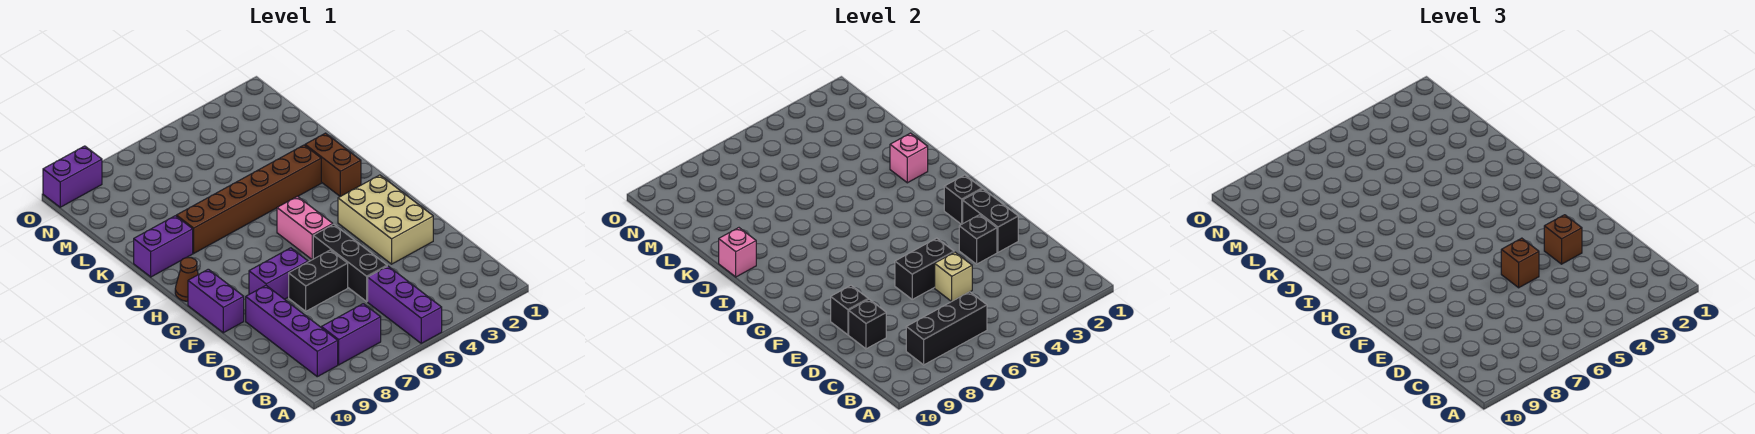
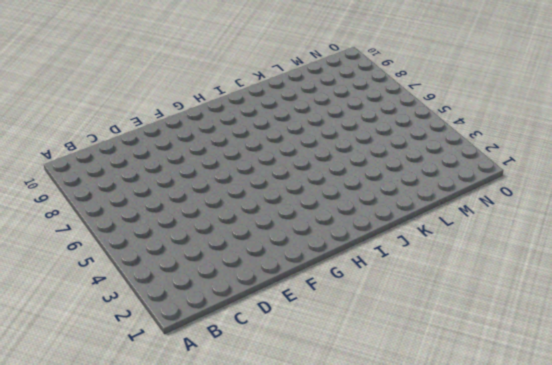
none -> purple 1x3 brick [368,266,442,343]
none -> purple 1x2 brick [321,304,381,365]
none -> purple 1x4 brick [246,286,338,377]

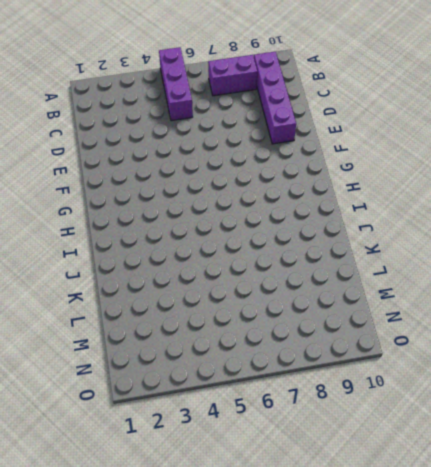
none -> black 1x3 brick [313,224,387,302]
none -> tan 2x3 brick [338,175,433,264]
none -> black 1x2 brick [289,250,348,311]

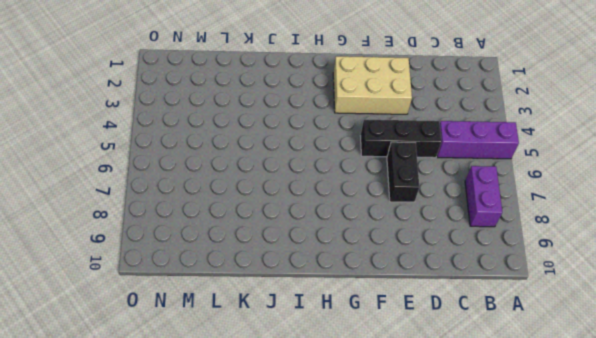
none -> purple 1x4 brick [246,286,338,377]
none -> purple 1x2 brick [249,248,308,299]
none -> purple 1x2 brick [188,269,244,333]

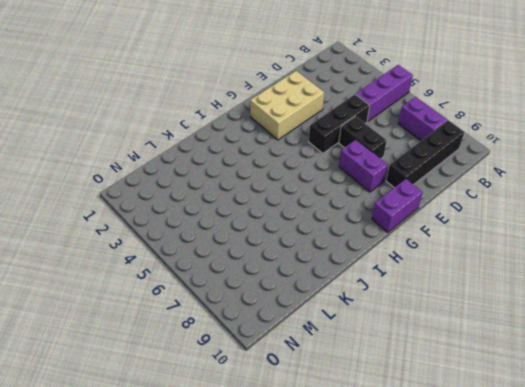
black 1x4 brick [386,120,464,188] -> purple 1x4 brick [246,286,338,377]
none -> pink 1x2 brick [277,196,333,260]
none -> brown 1x1 cone [175,258,198,301]
none -> brown 1x2 brick [305,133,361,196]

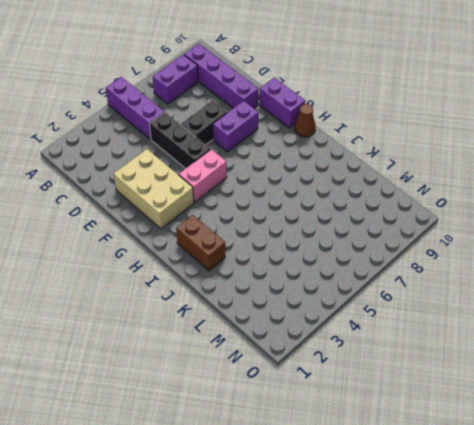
pink 1x2 brick [179,149,227,202] -> pink 1x2 brick turned to [277,196,333,260]
none -> brown 1x6 brick [176,145,321,253]
none -> purple 1x2 brick [134,216,193,277]
none -> purple 1x2 brick [43,146,102,207]

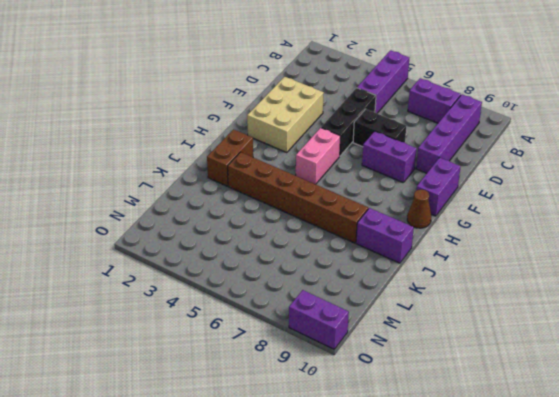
none -> black 1x3 brick [906,292,987,365]
none -> tan 1x1 brick [935,252,972,302]
none -> black 1x1 brick [849,299,886,349]

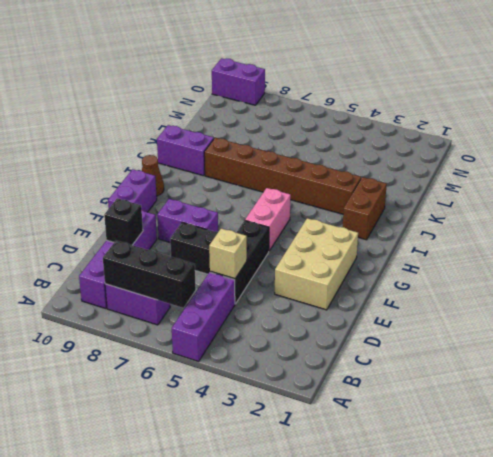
none -> black 1x2 brick [963,189,1018,252]
none -> black 1x1 brick [959,215,997,264]
none -> black 1x2 brick [895,238,954,299]

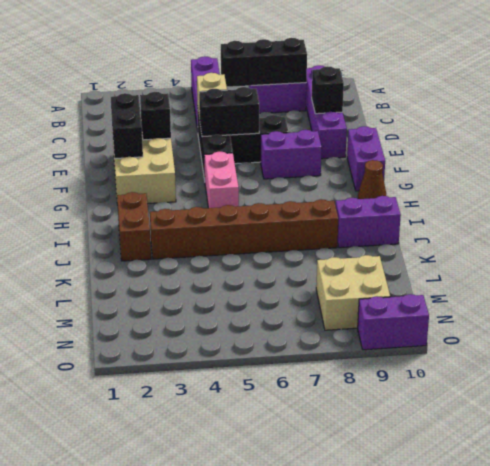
tan 2x2 brick [316,255,390,330] -> none
none -> black 1x1 brick [831,286,868,335]
none -> black 1x1 brick [944,175,982,224]
none -> pink 1x1 brick [890,133,928,183]

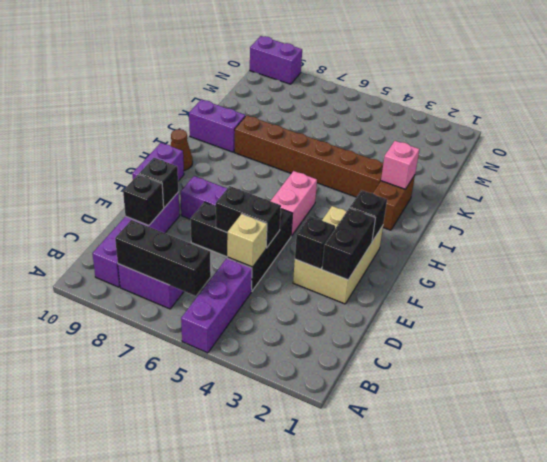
none -> pink 1x1 brick [719,228,756,277]
none -> brown 1x1 brick [1544,215,1582,264]
none -> brown 1x1 brick [1501,238,1539,288]

